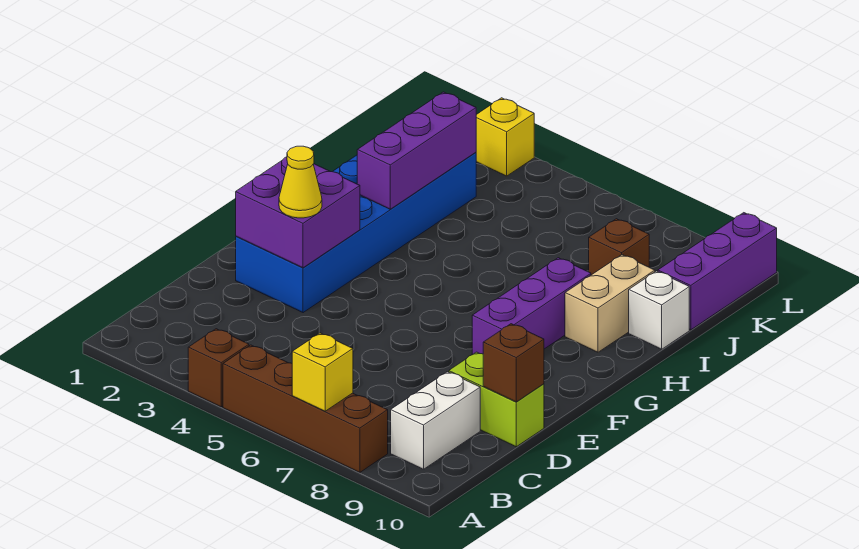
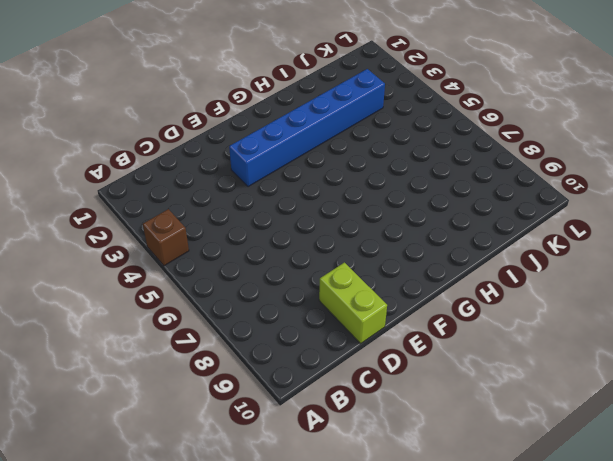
blue 1x6 brick [229,69,385,187] -> blue 2x6 brick [236,152,476,313]
none -> brown 1x4 brick [223,345,388,472]
none -> white 1x2 brick [391,372,480,469]
none -> purple 1x3 brick [472,258,591,355]

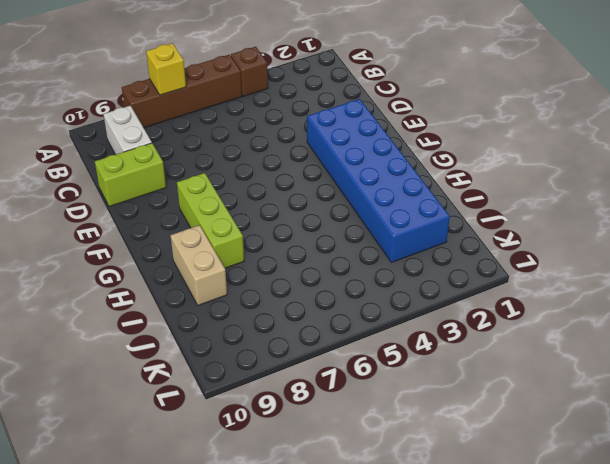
lime 1x3 brick [177,173,244,268] -> purple 1x3 brick [472,258,591,355]
none -> white 1x1 brick [629,271,689,349]
none -> brown 1x1 brick [589,219,649,275]
none -> purple 1x3 brick [658,213,777,330]

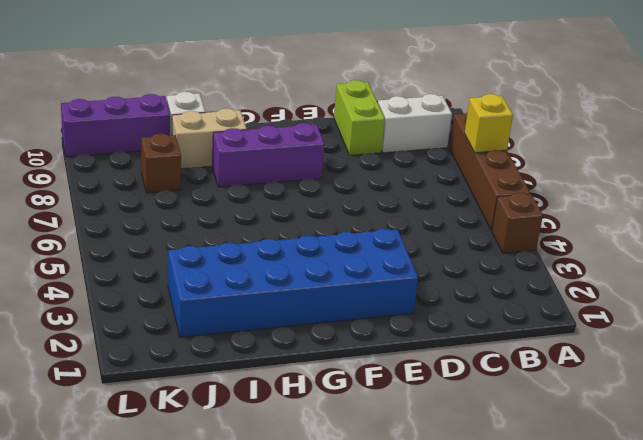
none -> yellow 1x1 brick [476,98,534,176]
none -> brown 1x1 brick [483,324,544,402]
none -> purple 2x2 brick [236,157,360,268]

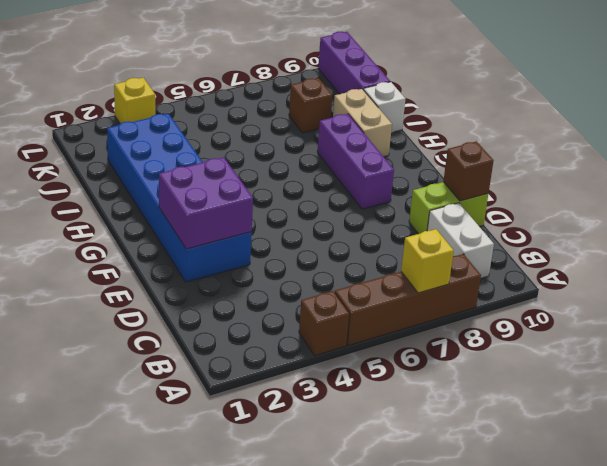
none -> purple 1x3 brick [357,92,476,209]
none -> yellow 1x1 cone [279,146,322,218]

